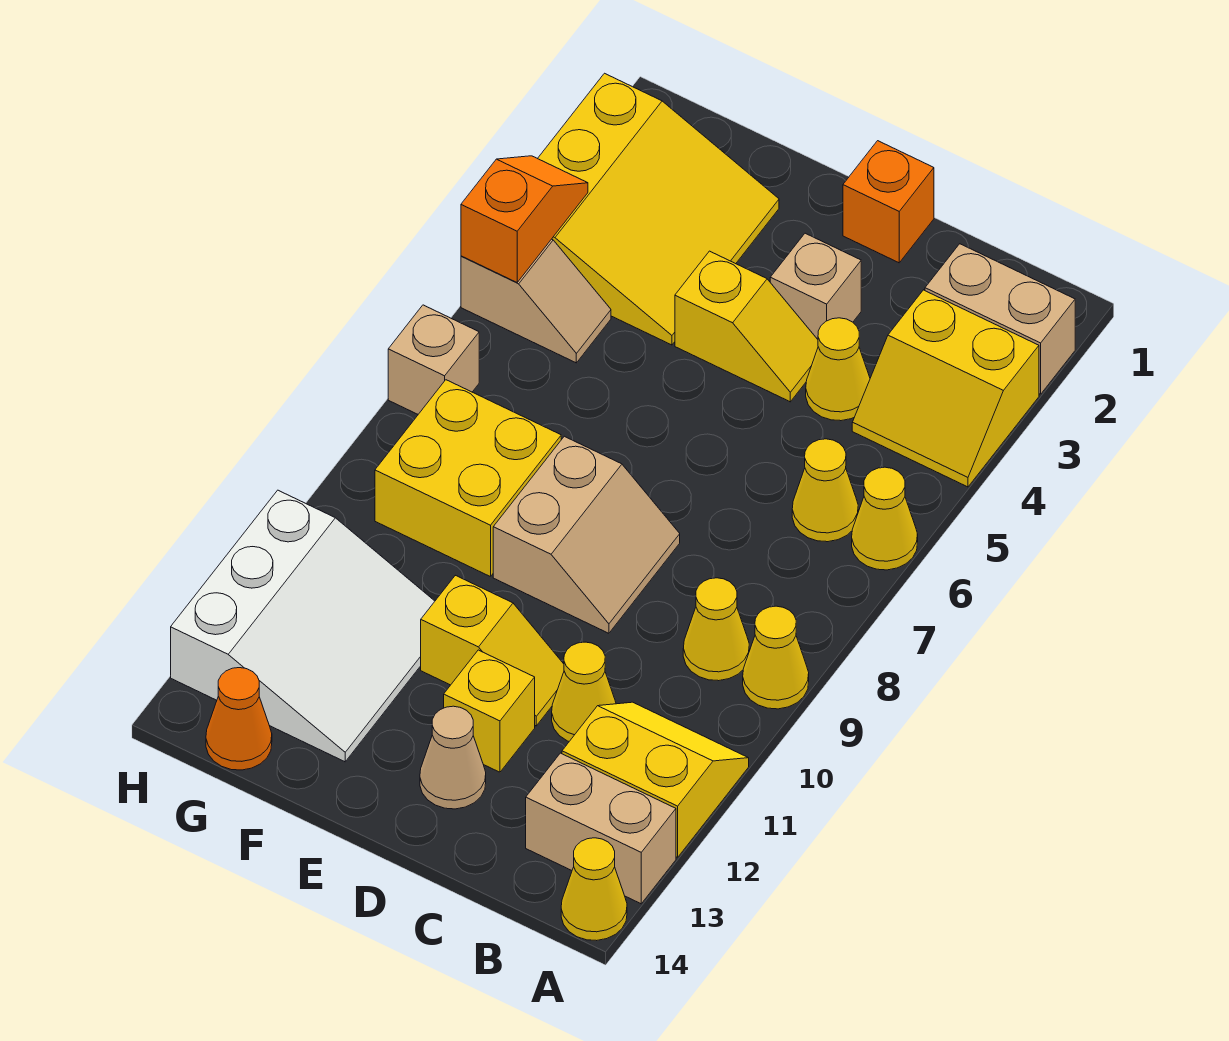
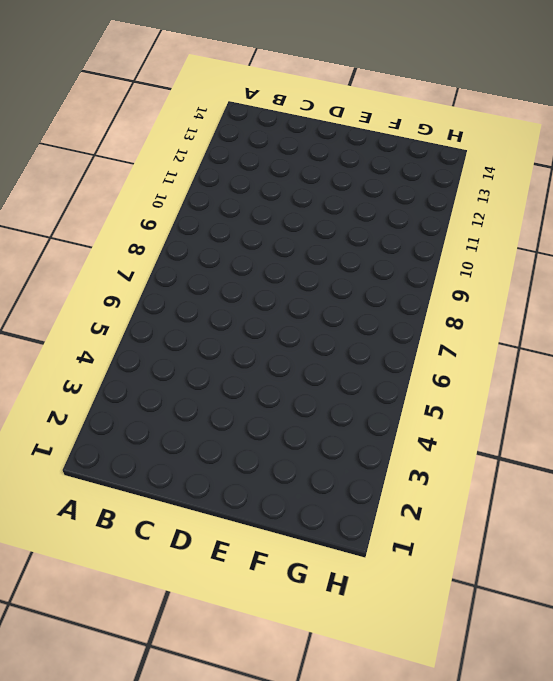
none -> tan 1x2 brick [925,244,1075,394]
none -> yellow 2x2 slope [852,290,1039,487]
none -> yellow 1x1 cone [852,467,918,570]

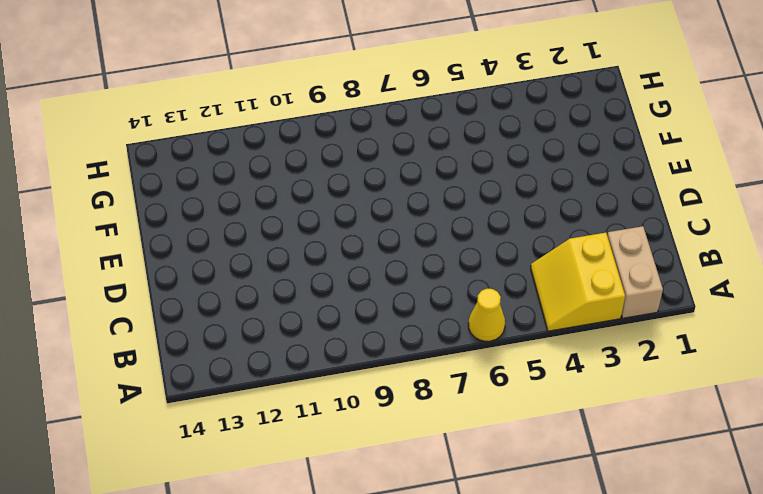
none -> yellow 1x1 cone [743,606,809,709]
none -> yellow 2x2 slope [562,702,749,857]
none -> tan 1x2 brick [526,753,676,904]

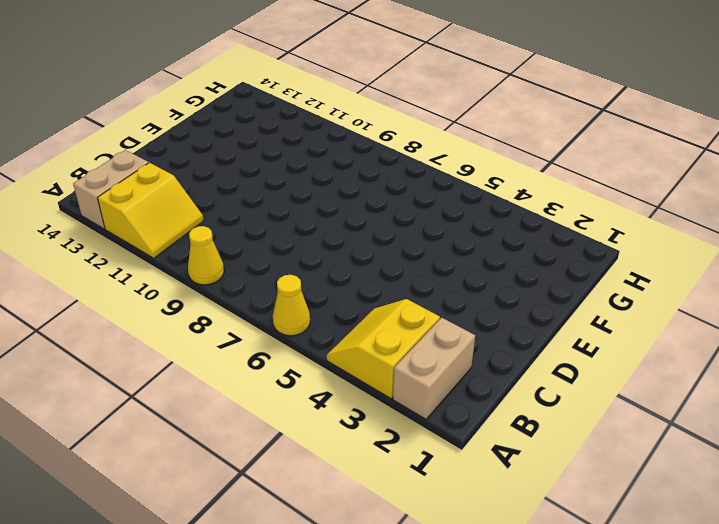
none -> yellow 1x1 cone [561,838,627,941]
none -> yellow 1x1 cone [792,439,858,542]
none -> yellow 1x1 cone [683,578,749,681]

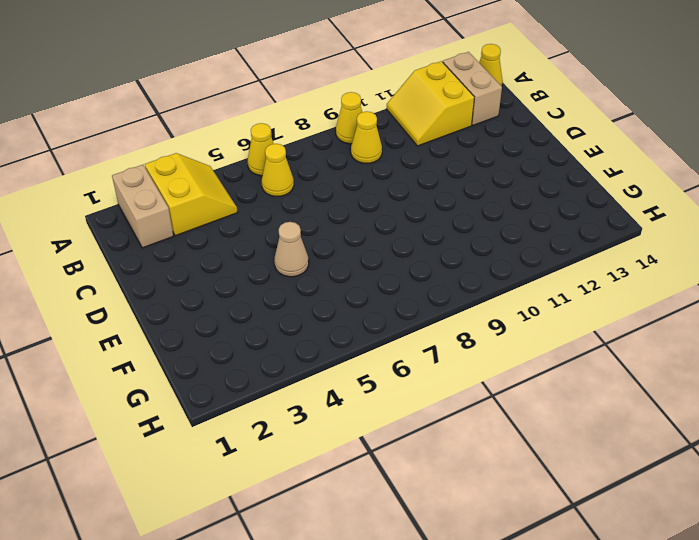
tan 1x1 cone [274,222,309,277] -> tan 1x1 cone moved to [420,706,486,809]
none -> yellow 1x1 cone [806,318,870,421]
none -> yellow 1x1 cone [552,642,616,741]
none -> orange 1x1 brick [843,141,934,263]

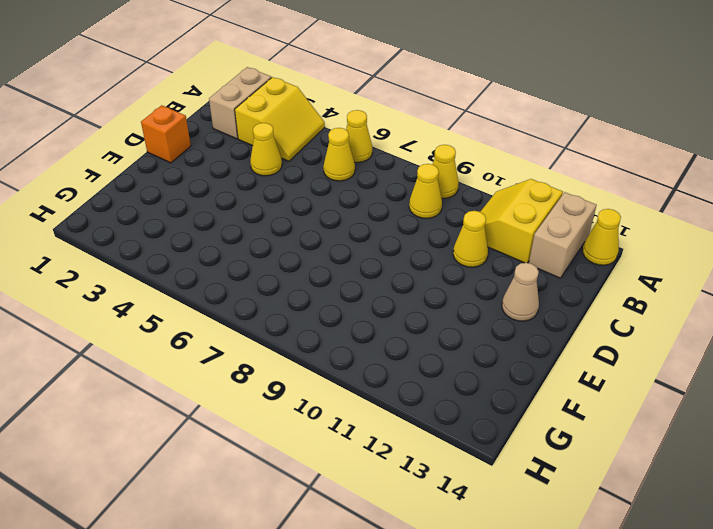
none -> tan 1x1 brick [770,233,861,339]
none -> yellow 1x2 slope [675,251,818,402]
none -> tan 2x2 slope [493,436,680,633]

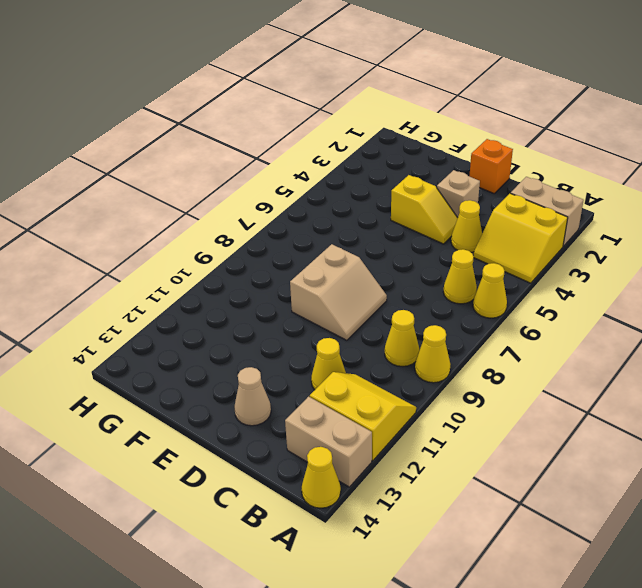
none -> yellow 1x2 slope [421,575,564,726]
none -> yellow 1x1 brick [444,650,535,772]
none -> yellow 3x3 slope [538,73,779,345]

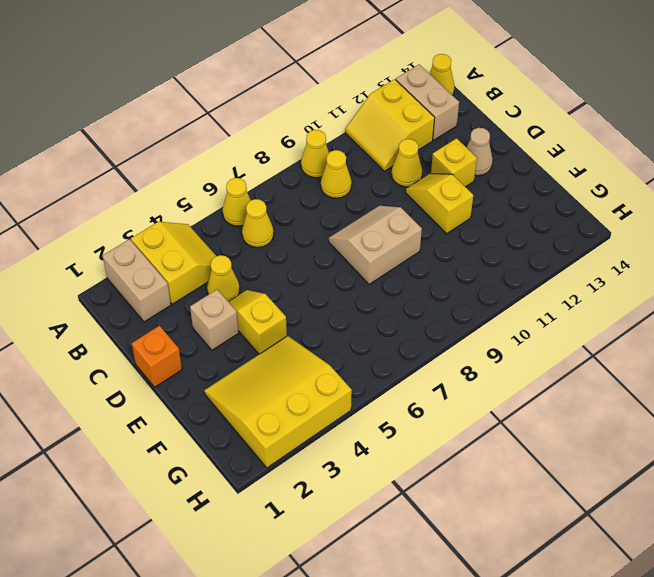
none -> yellow 2x2 brick [375,380,561,577]
none -> white 3x3 slope [171,490,435,762]
none -> tan 1x2 slope [461,239,611,363]

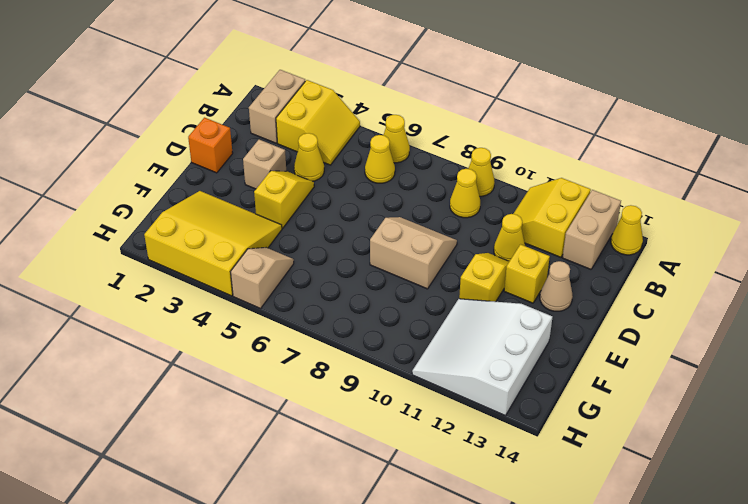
white 3x3 slope [412,299,552,416] -> white 3x3 slope turned to [171,490,435,762]
none -> yellow 2x2 brick [375,380,561,577]
none -> orange 1x1 cone [206,668,272,770]
none -> tan 1x1 brick [388,305,479,414]

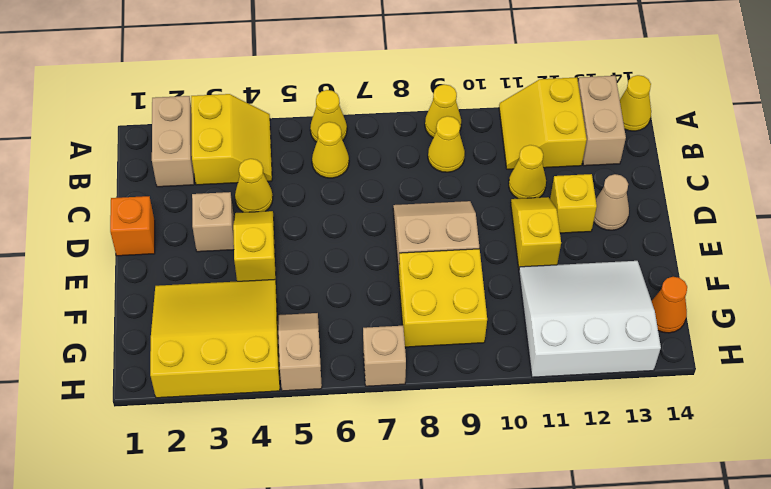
none -> orange 1x2 slope [461,156,588,282]

